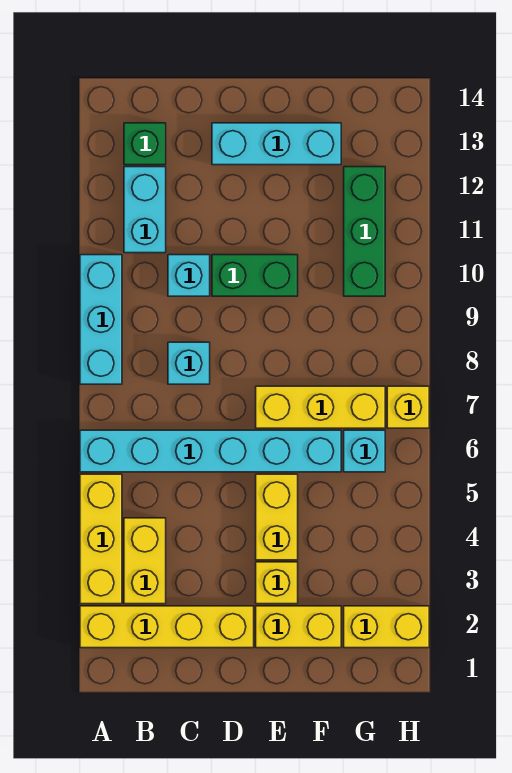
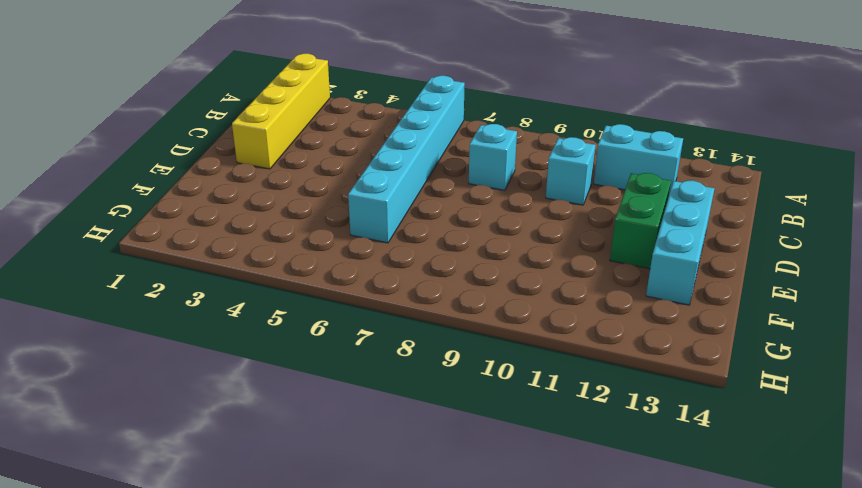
green 1x2 brick [610,173,671,269] -> green 1x2 brick moved to [212,255,298,296]
none -> yellow 1x3 brick [80,474,122,604]
none -> cyan 1x3 brick [80,255,122,384]
none -> yellow 1x2 brick [124,518,166,604]

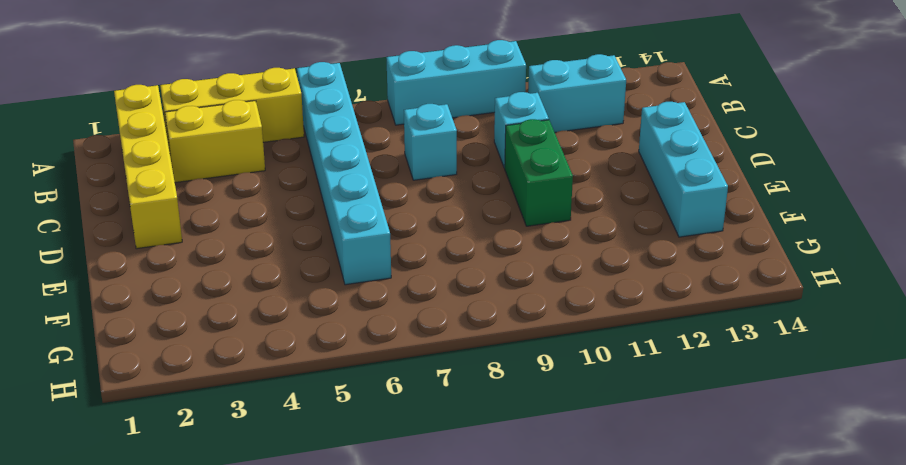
none -> green 1x1 brick [124,123,166,165]
none -> yellow 1x2 brick [256,606,341,648]
none -> yellow 1x1 brick [256,562,298,604]

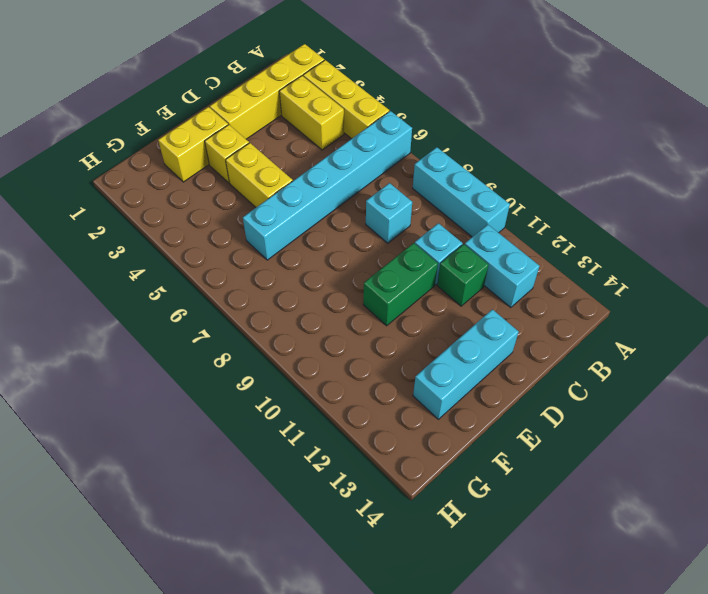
green 1x1 brick [437,244,489,306] -> green 1x1 brick moved to [124,123,166,165]
none -> yellow 1x3 brick [256,386,385,428]
none -> yellow 1x2 brick [344,606,429,648]
none -> cyan 1x1 brick [344,430,385,472]

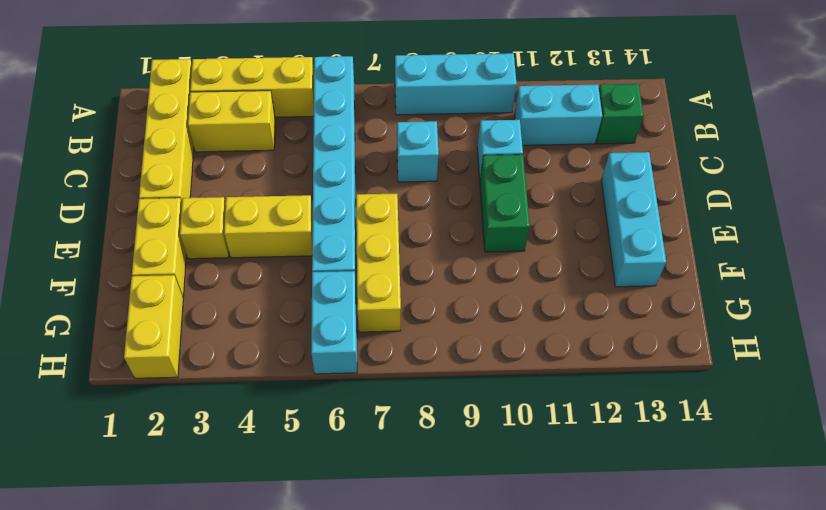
cyan 1x2 brick [311,271,357,374] -> cyan 1x1 brick [344,430,385,472]
none -> green 1x3 brick [344,167,385,296]
none -> yellow 1x1 brick [387,386,429,428]

